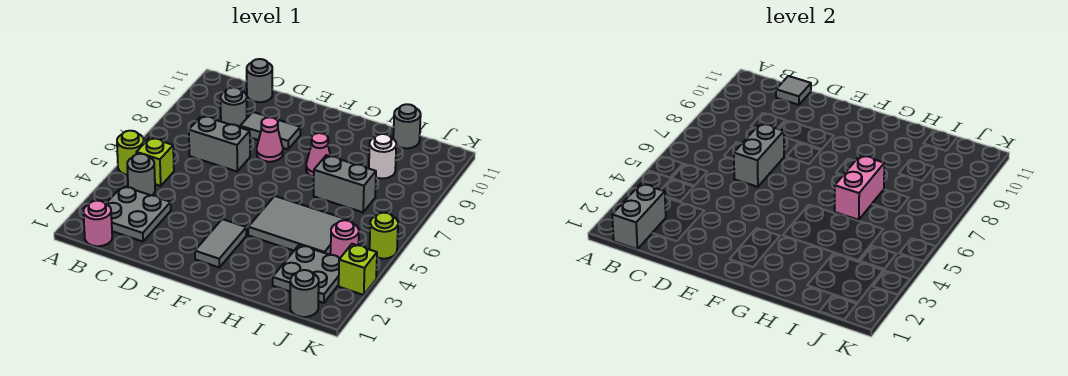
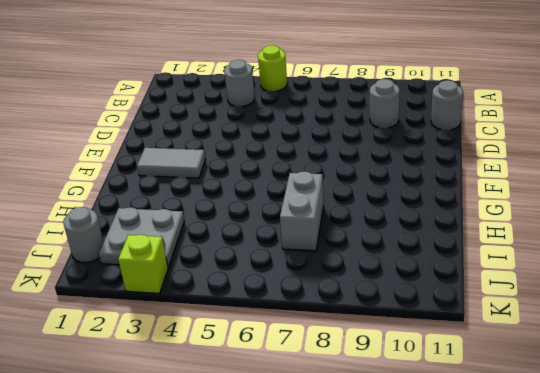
none -> pink 1x1 round brick [83,201,112,246]
none -> grey 2x2 plate [106,186,171,242]
none -> lime 1x1 brick [136,137,174,186]

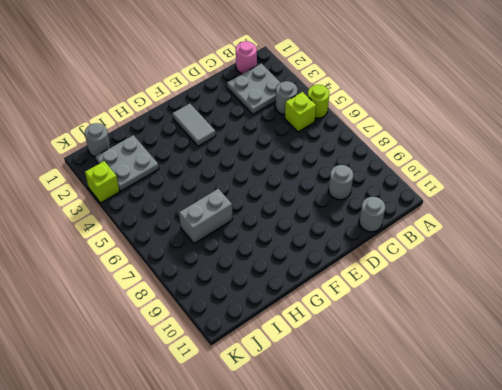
none -> grey 1x2 brick [189,116,250,171]
none -> grey 1x2 tile [240,112,300,149]
none -> pink 1x1 cone [257,117,283,162]

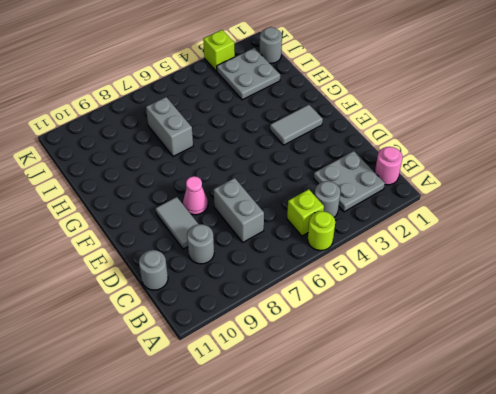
none -> grey 2x3 tile [248,196,350,254]
none -> pink 1x1 cone [306,133,331,177]
none -> white 1x1 round brick [369,134,396,178]

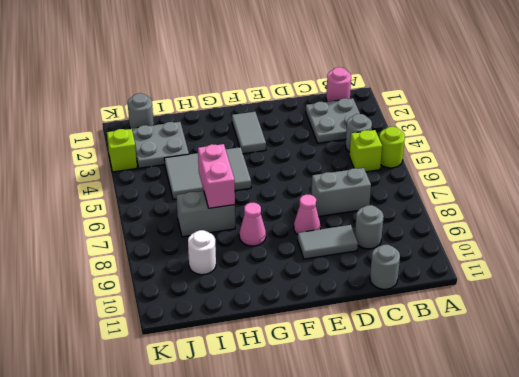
none -> grey 1x1 round brick [393,104,421,148]
none -> pink 1x1 round brick [331,220,359,258]
none -> lime 1x1 round brick [370,213,398,259]

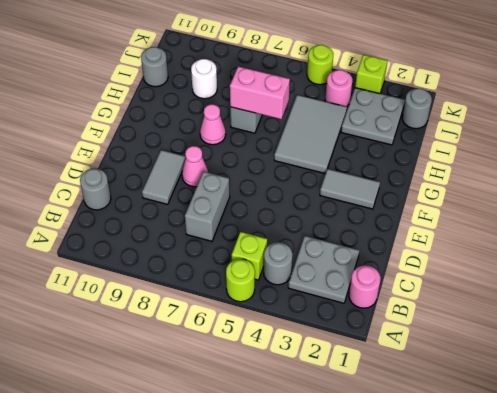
none -> grey 1x1 round brick [221,87,247,128]
none -> grey 1x2 brick [612,184,666,249]
none -> grey 1x1 tile [776,76,811,105]

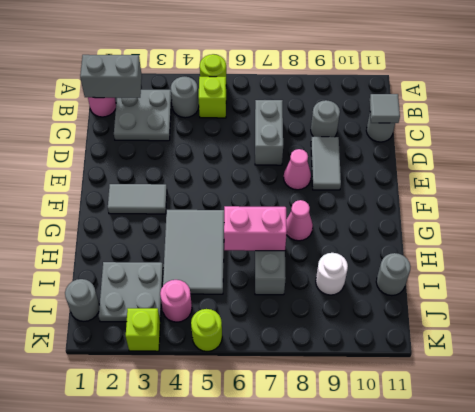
none -> grey 1x2 brick [734,123,784,187]

